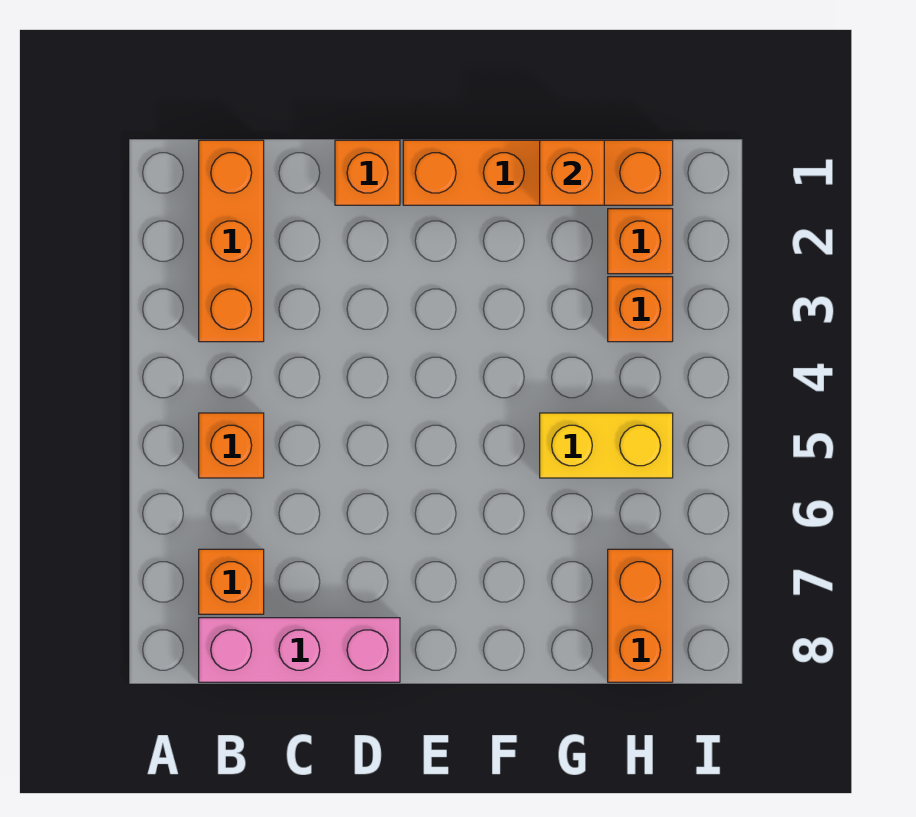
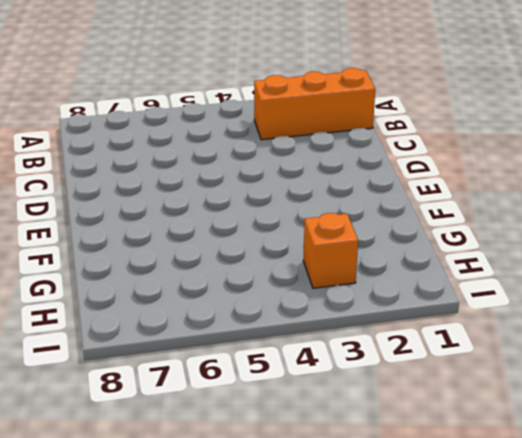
none -> orange 1x1 brick [199,413,264,478]
none -> orange 1x1 brick [199,549,264,614]

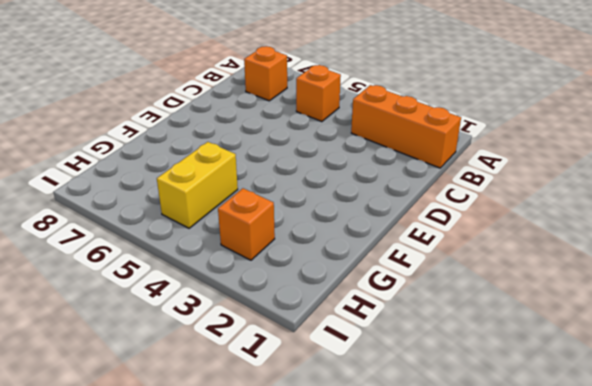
none -> pink 1x3 brick [199,618,400,682]
none -> orange 1x1 brick [335,140,400,205]

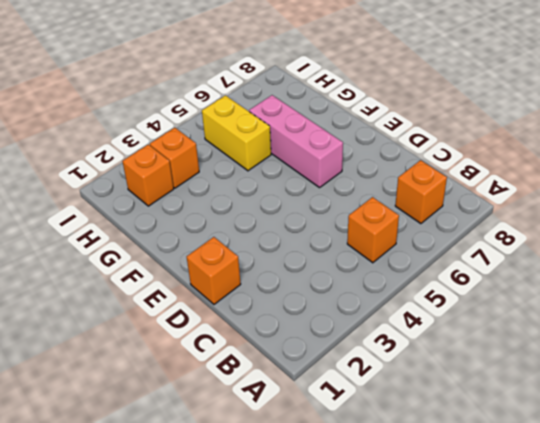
pink 1x3 brick [249,95,343,188] -> pink 1x3 brick moved to [199,618,400,682]
none -> orange 1x3 brick [199,140,264,342]
none -> orange 1x4 brick [403,140,673,205]

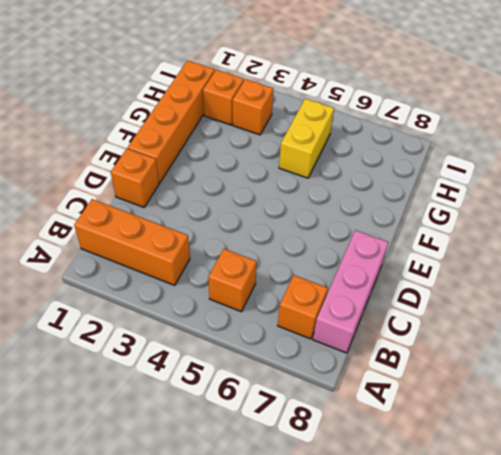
none -> orange 1x2 brick [608,549,673,682]
none -> orange 1x1 brick [540,140,604,205]

